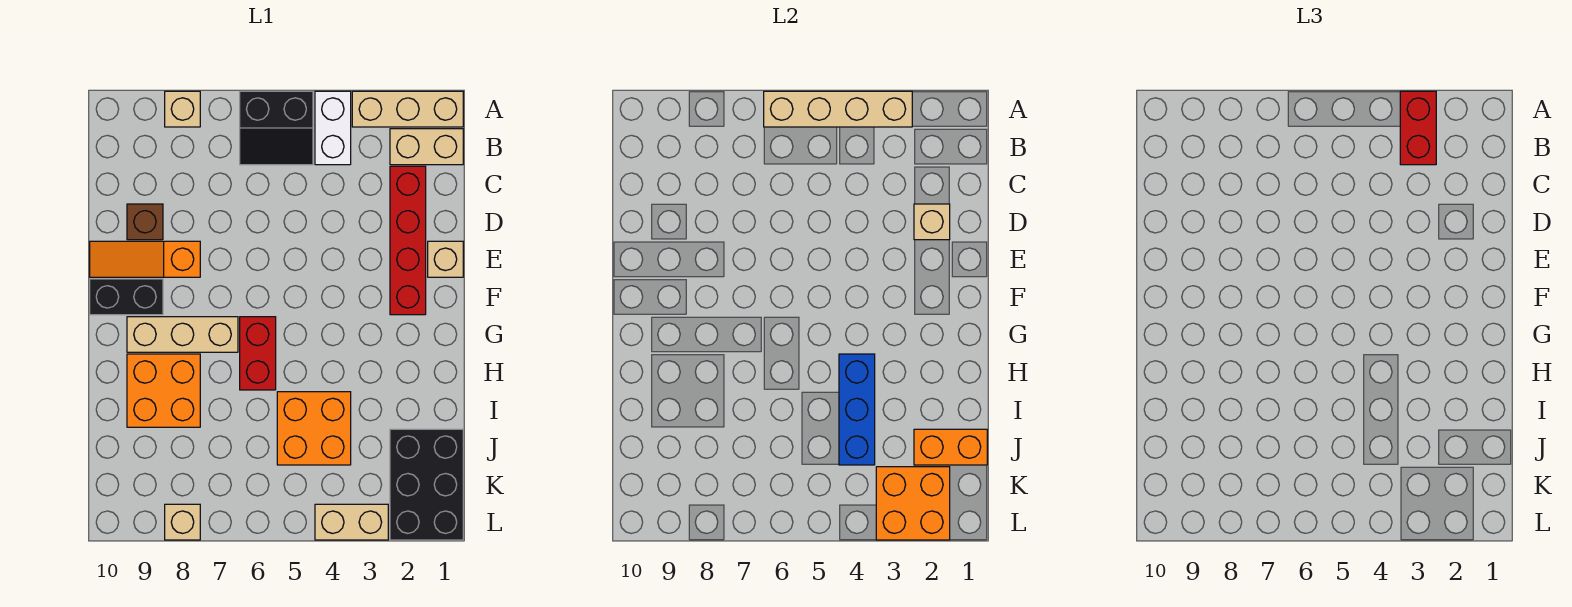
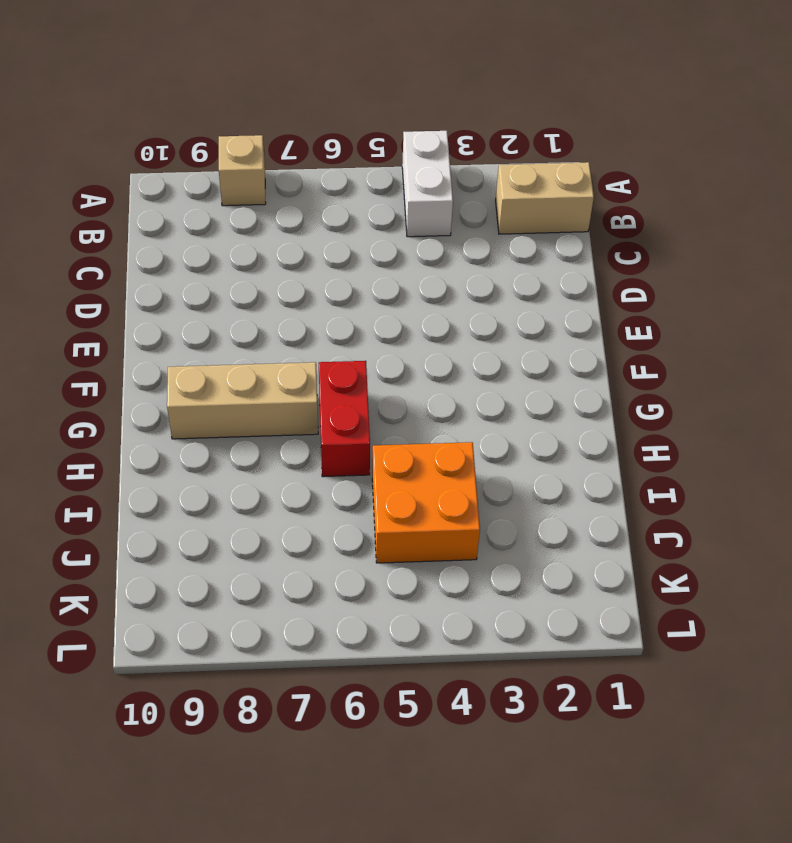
none -> tan 1x3 brick [352,91,463,127]
none -> black 2x2 slope [240,91,313,165]
none -> red 1x4 brick [390,166,426,315]

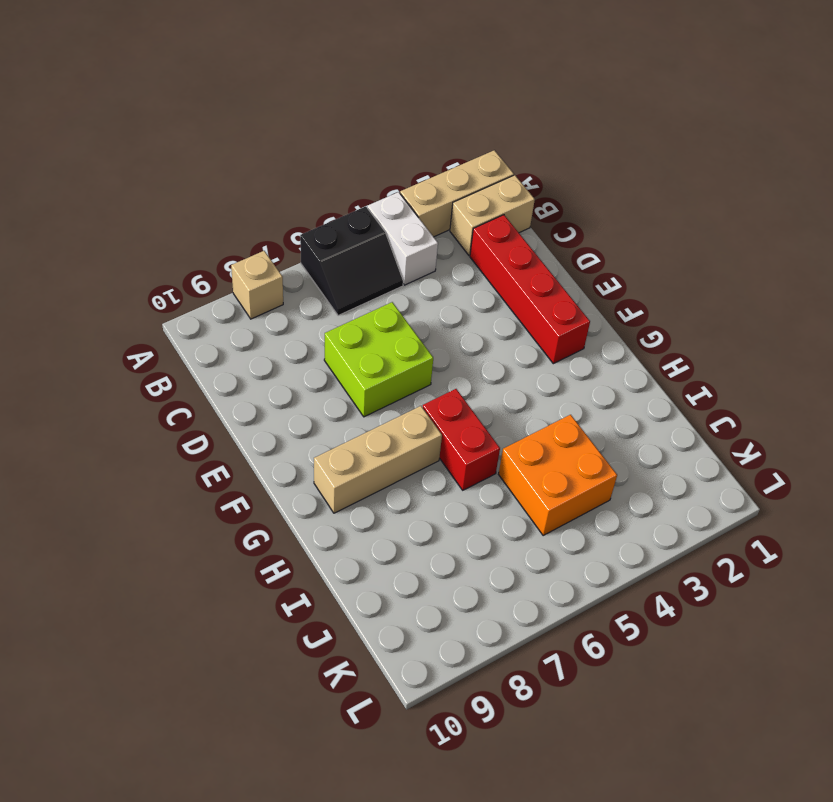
lime 2x2 brick [324,302,433,417] -> none
none -> brown 1x1 brick [127,204,163,240]
none -> tan 1x1 brick [428,241,463,277]
none -> orange 1x3 slope [90,241,200,277]

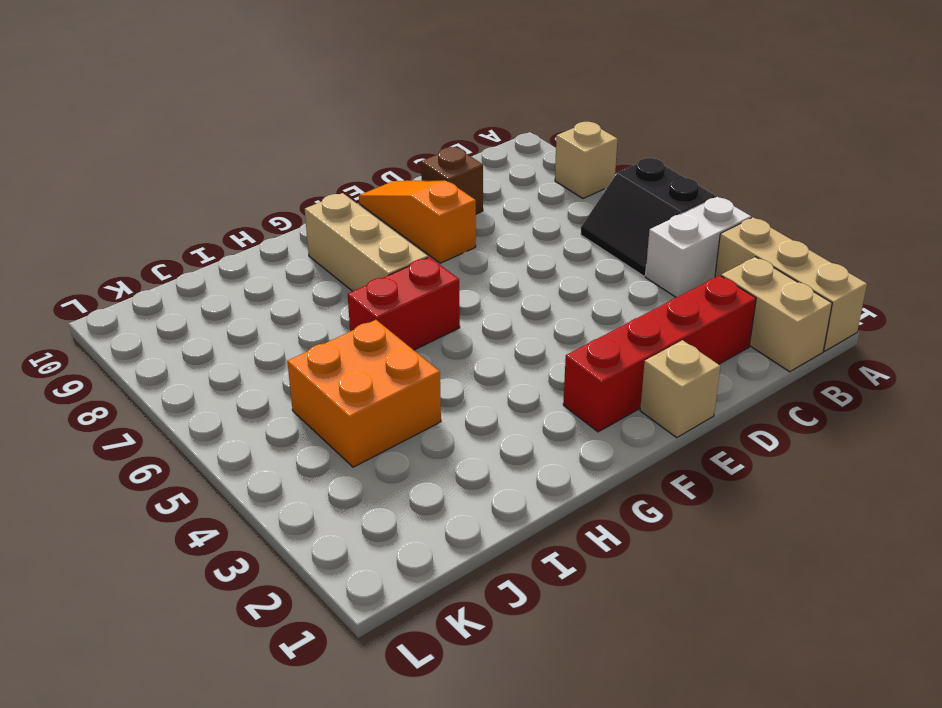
none -> black 1x2 brick [90,279,163,315]
none -> orange 2x2 brick [127,354,200,427]
none -> black 2x3 brick [390,429,463,540]

